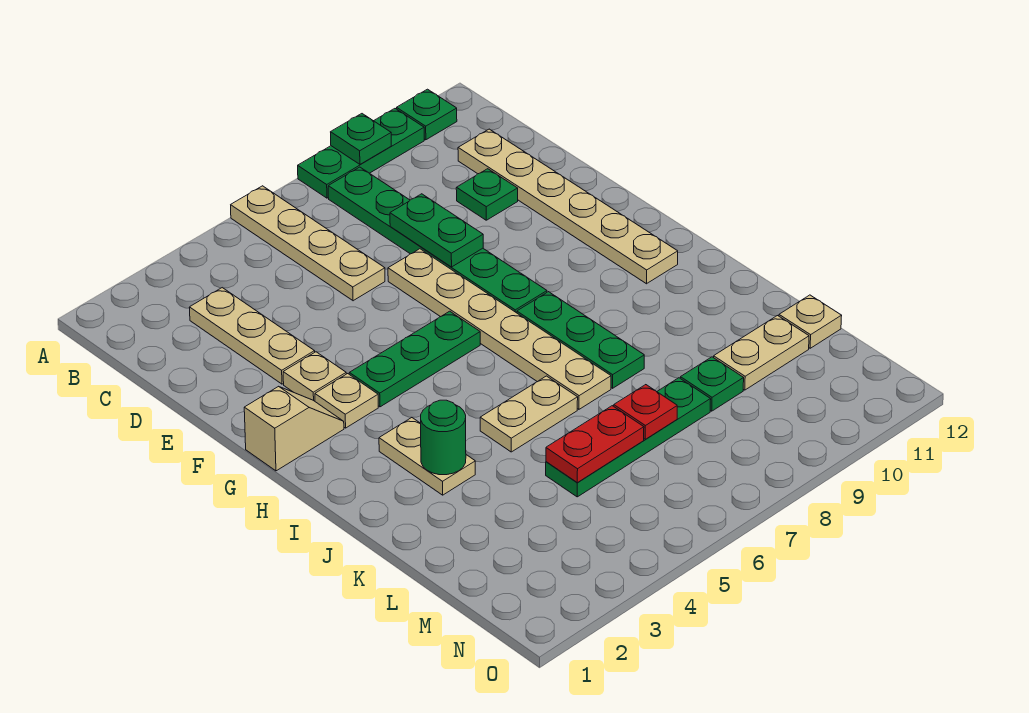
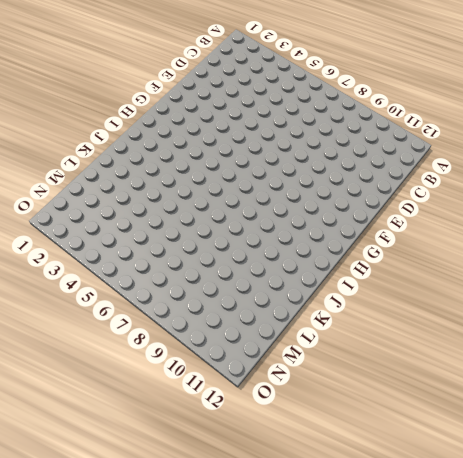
none -> tan 1x4 plate [231,186,385,301]
none -> green 1x3 plate [298,109,424,198]
none -> green 1x1 plate [397,89,457,140]

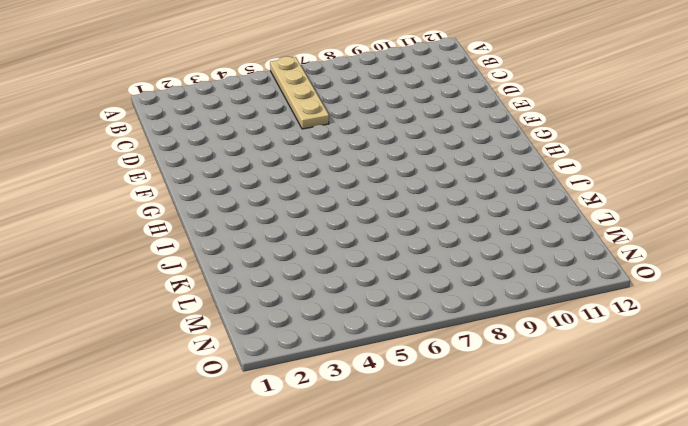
none -> green 1x3 plate [298,109,424,198]
none -> green 1x1 plate [397,89,457,140]
none -> green 1x6 plate [328,167,547,313]

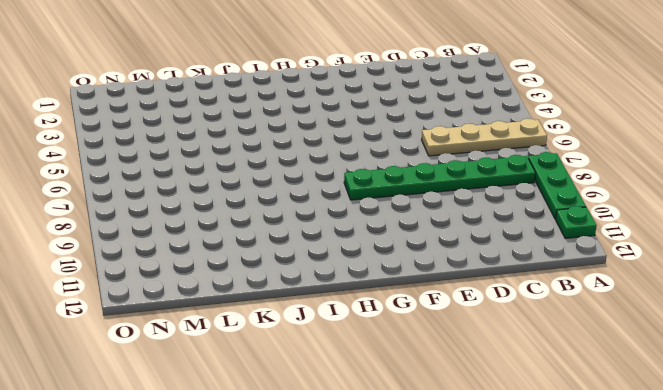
none -> tan 1x3 plate [189,288,315,384]
none -> tan 1x6 plate [458,129,678,284]
none -> green 1x1 plate [456,169,518,220]

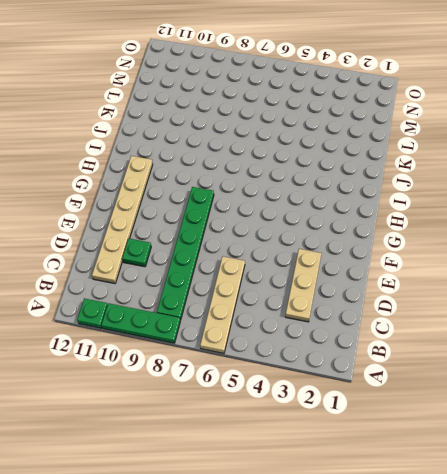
none -> tan 1x6 plate [388,249,611,409]
none -> tan 1x1 plate [283,352,346,401]
none -> tan 1x2 slope [244,386,344,471]

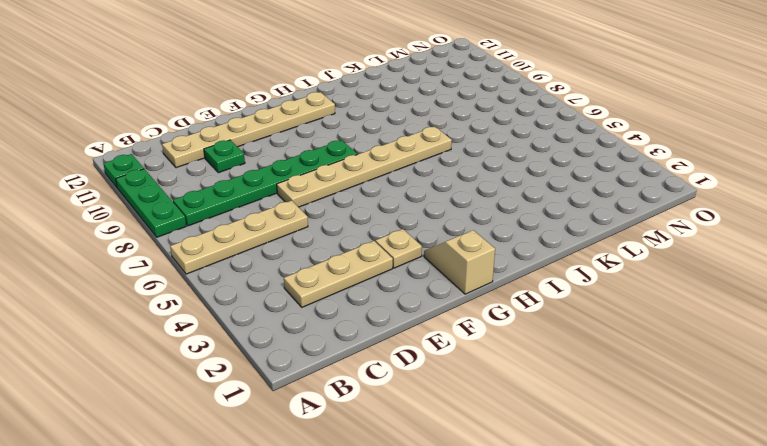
none -> tan 1x1 plate [315,374,378,428]
none -> green 1x3 plate [349,311,480,407]
none -> green 1x3 plate [517,292,644,388]

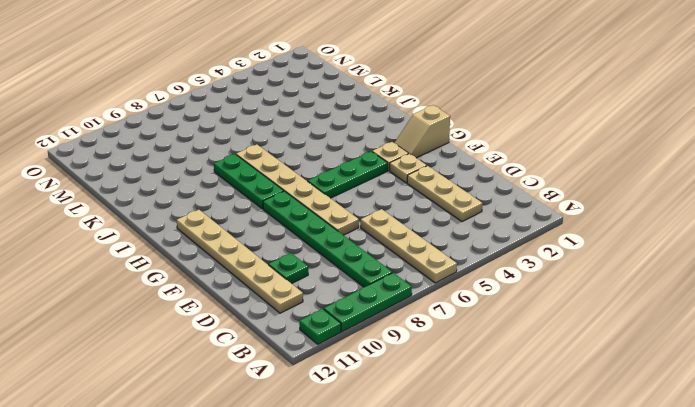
none -> tan 1x2 plate [379,417,475,495]
none -> tan 1x2 plate [480,376,578,452]
none -> green 1x4 plate [546,378,711,497]

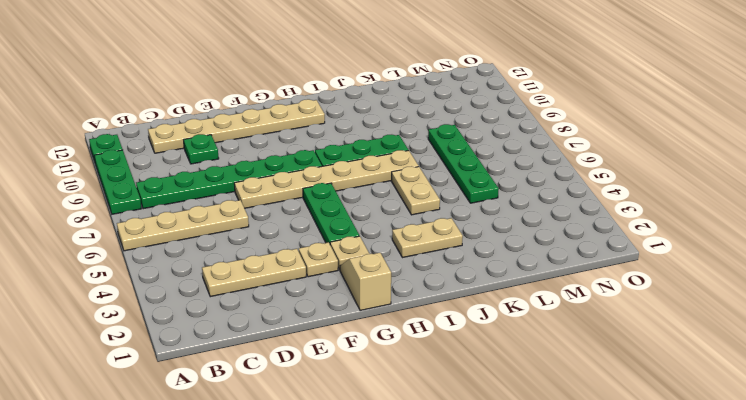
none -> green 1x1 plate [680,357,744,411]
none -> tan 1x2 plate [714,316,809,390]
none -> tan 1x1 plate [779,295,842,348]

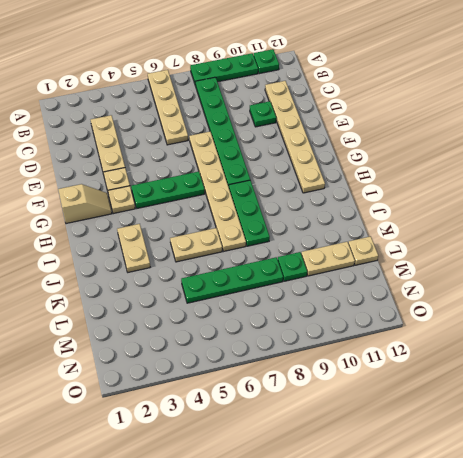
none -> green 1x1 plate [331,114,391,164]
none -> green 1x2 plate [390,194,483,267]
none -> green 1x1 round brick [421,400,466,475]

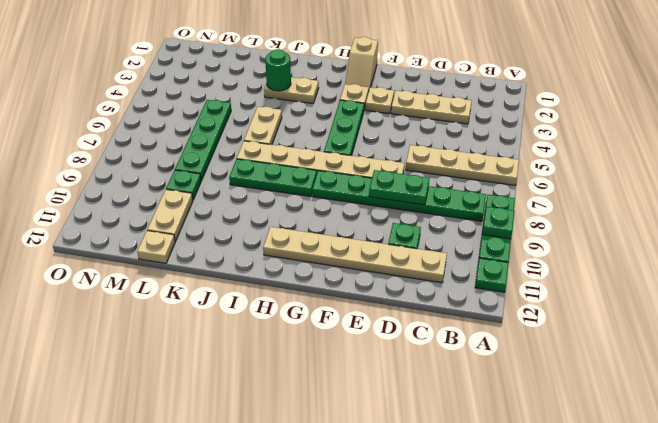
none -> red 1x2 plate [546,406,644,483]
none -> red 1x1 plate [614,385,677,439]

